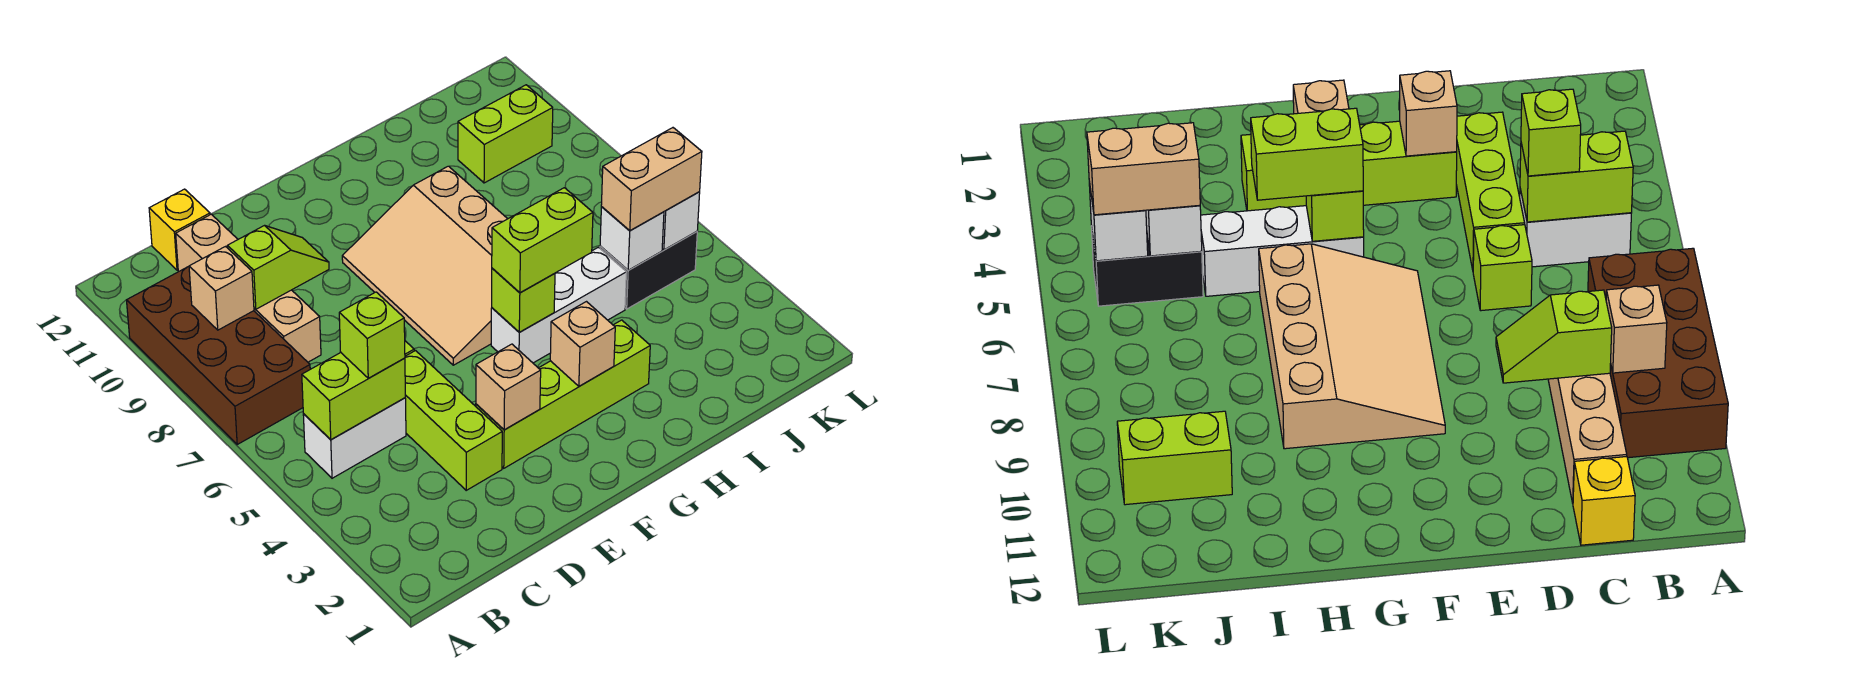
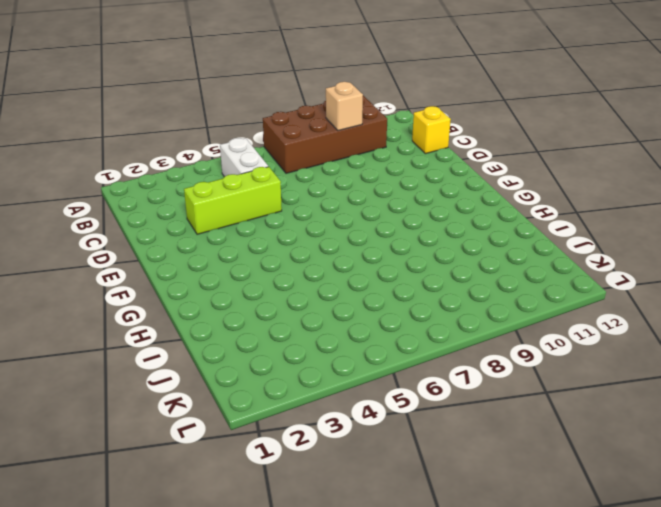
none -> tan 1x4 brick [176,214,321,362]
none -> lime 1x1 brick [1473,225,1532,311]
none -> lime 1x4 brick [476,320,650,468]

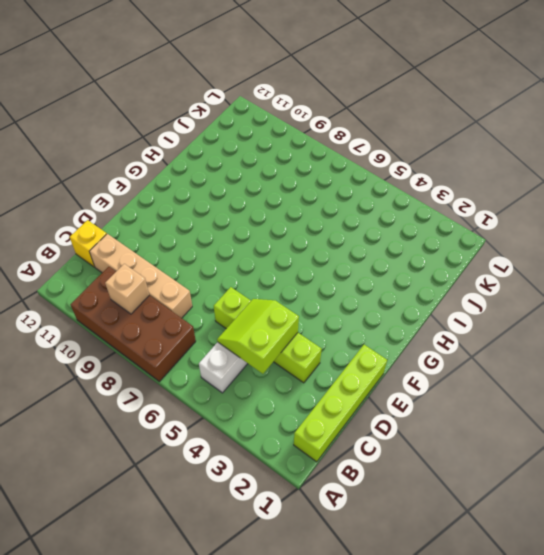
lime 1x4 brick [294,345,387,462] -> lime 1x4 brick moved to [476,320,650,468]
lime 2x2 slope [217,299,299,374] -> lime 1x2 brick [302,353,405,440]
none -> tan 3x4 slope [342,166,507,365]
none -> white 1x3 brick [491,247,626,363]
none -> black 1x2 brick [600,232,697,309]

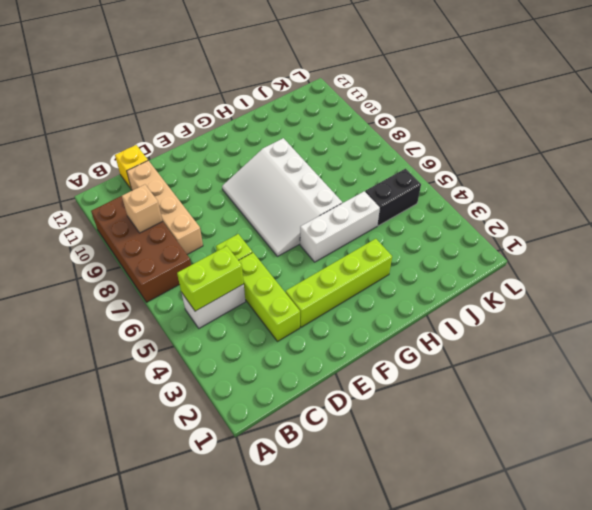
white 3x4 slope [222,138,342,257] -> tan 3x4 slope [342,166,507,365]
none -> lime 1x2 brick [458,85,553,183]
none -> lime 1x2 slope [227,225,329,309]
none -> tan 1x1 brick [476,344,541,430]

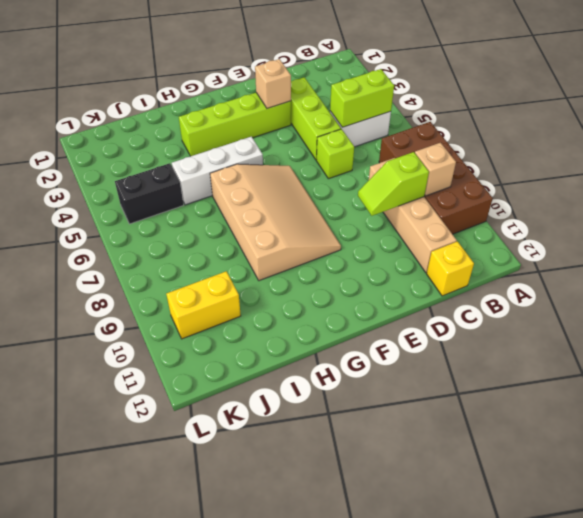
yellow 1x2 brick [166,271,241,339] -> lime 1x2 brick [458,85,553,183]
none -> tan 1x1 brick [550,302,615,386]
none -> lime 1x1 brick [492,268,555,332]
none -> white 1x1 brick [600,207,664,270]

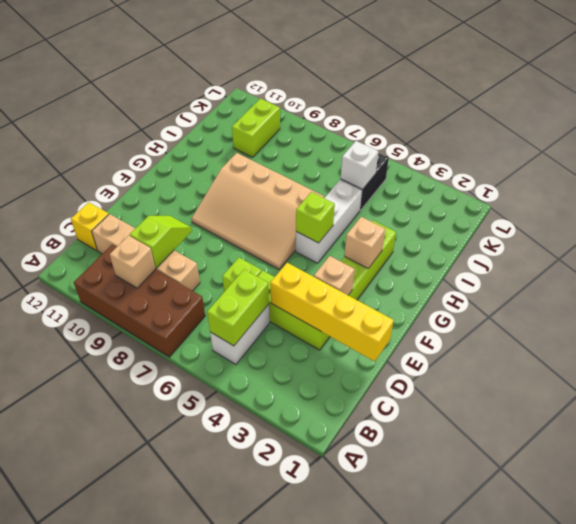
yellow 1x4 brick [270,263,394,361] -> none
none -> white 1x1 brick [662,192,700,250]
none -> lime 1x1 brick [339,292,405,378]
none -> lime 1x2 brick [492,188,593,293]

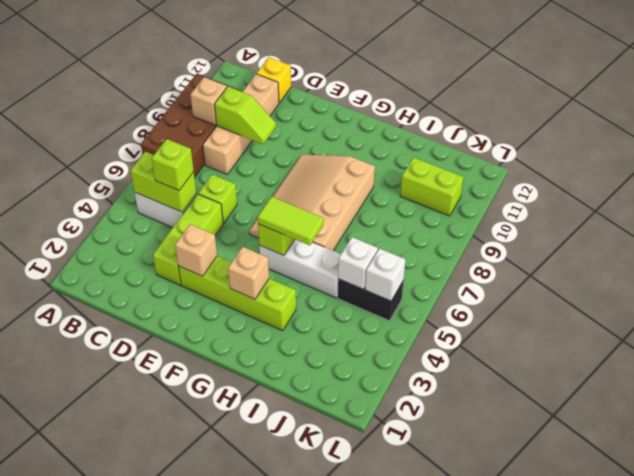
lime 1x2 tile [258,197,324,245] -> lime 1x2 brick [492,188,593,293]
none -> tan 1x2 brick [601,128,702,231]

